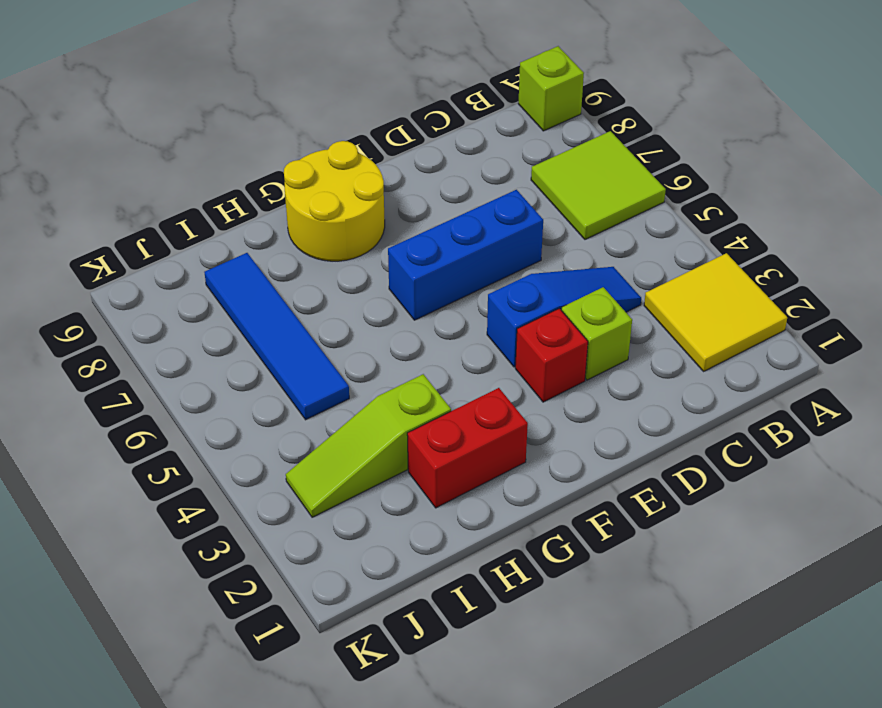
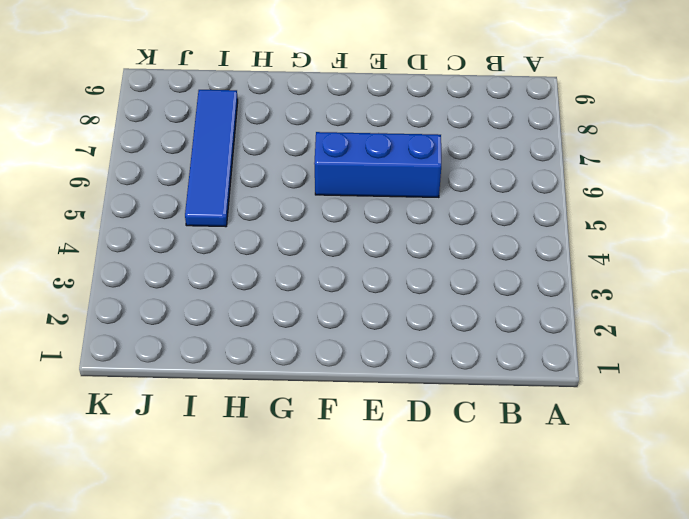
none -> yellow 2x2 tile [644,253,787,371]
none -> lime 2x2 tile [531,131,666,239]

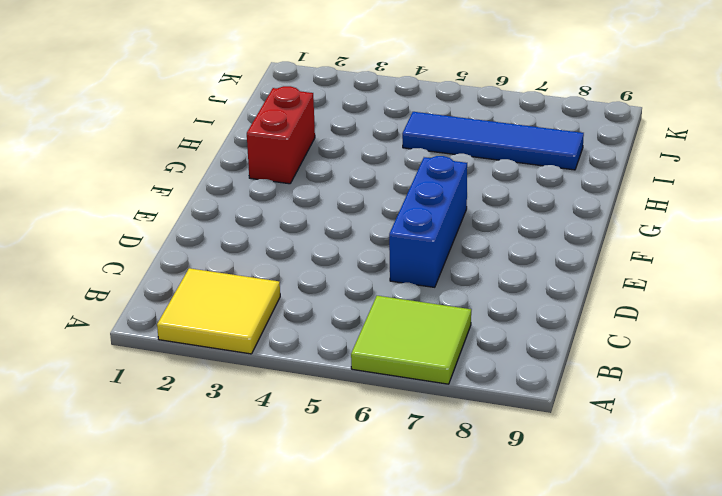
none -> lime 1x1 brick [518,46,584,131]
none -> blue 1x3 slope [487,267,641,367]

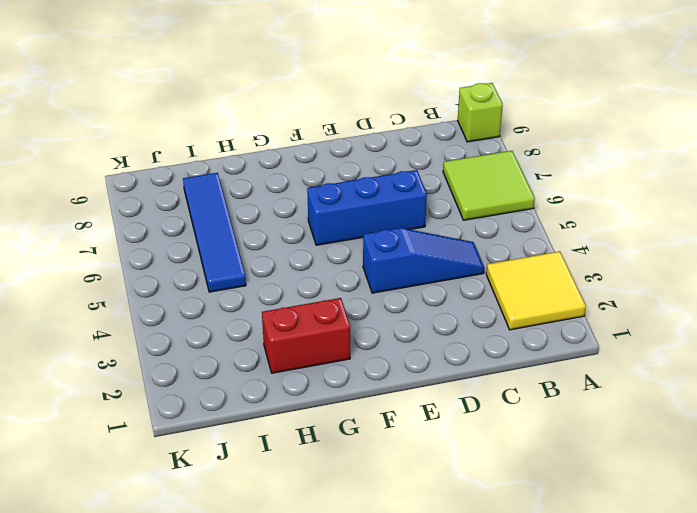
none -> lime 1x1 brick [561,287,632,380]
none -> red 1x1 brick [515,308,588,402]

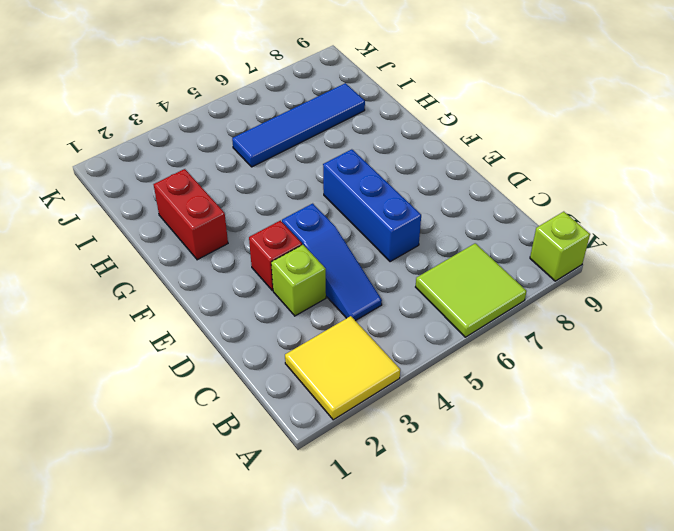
none -> yellow 2x2 round brick [284,141,385,261]
none -> lime 1x3 slope [286,374,451,517]

